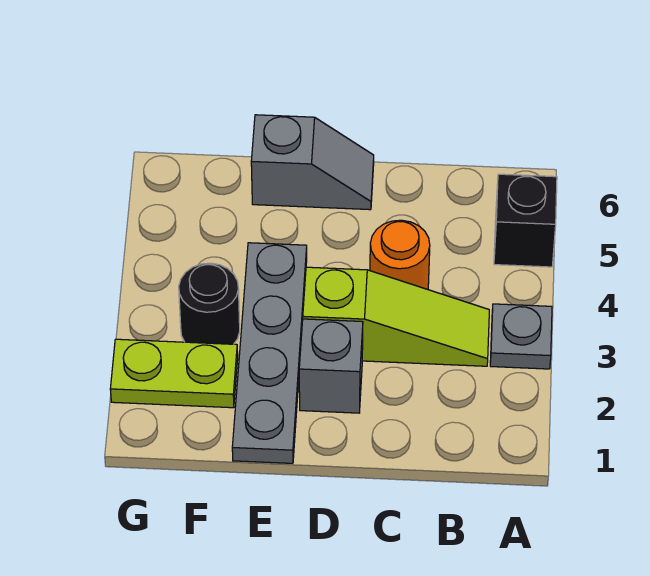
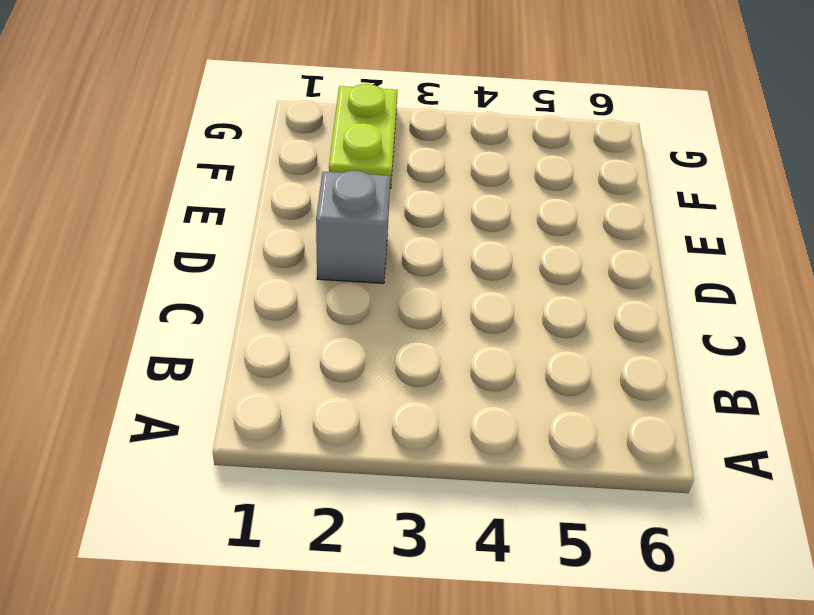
none -> grey 1x1 plate [490,304,552,369]
none -> black 1x1 brick [494,174,557,267]

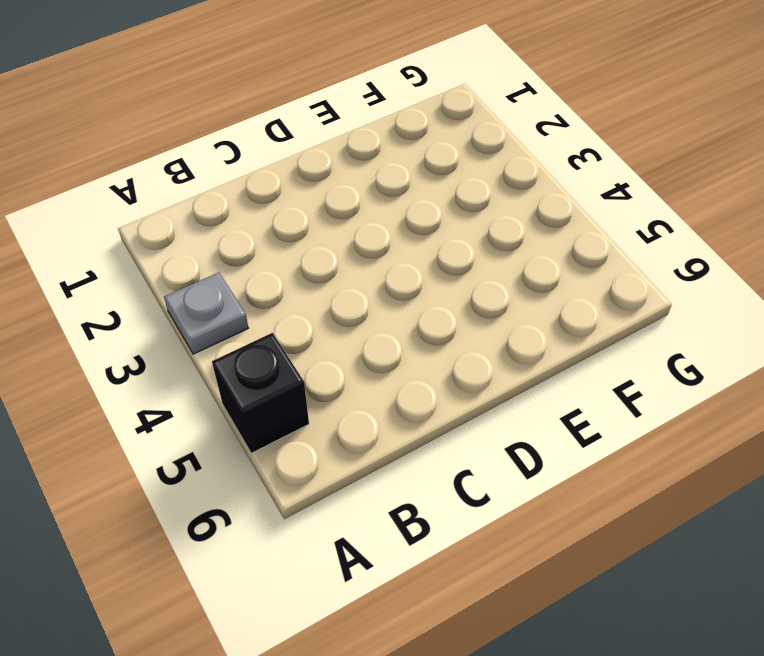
none -> lime 1x3 slope [303,267,489,366]
none -> orange 1x1 round brick [370,220,430,289]

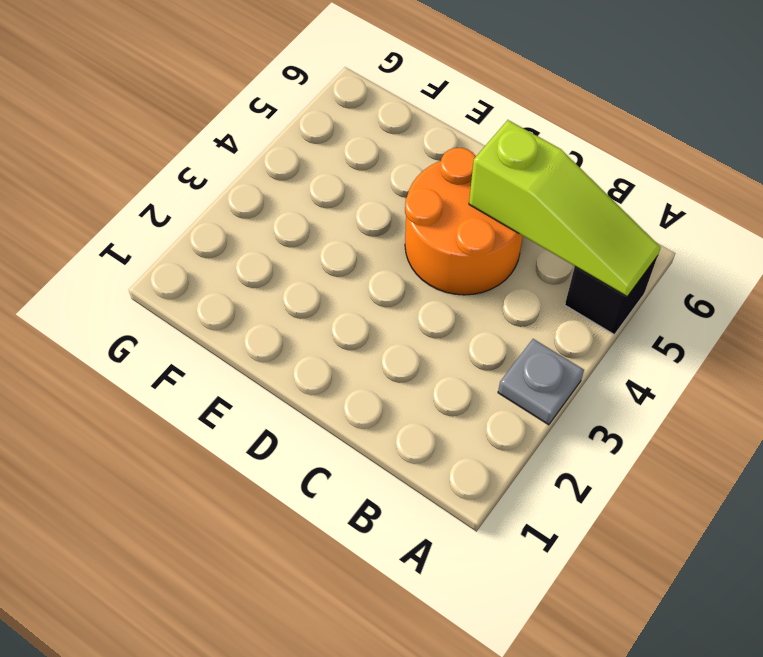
lime 1x3 slope [469,120,661,296] -> lime 1x3 slope moved to [303,267,489,366]
orange 2x2 round brick [405,148,523,295] -> orange 1x1 round brick [370,220,430,289]
none -> grey 1x1 brick [299,319,363,413]
none -> grey 1x2 slope [251,115,374,210]

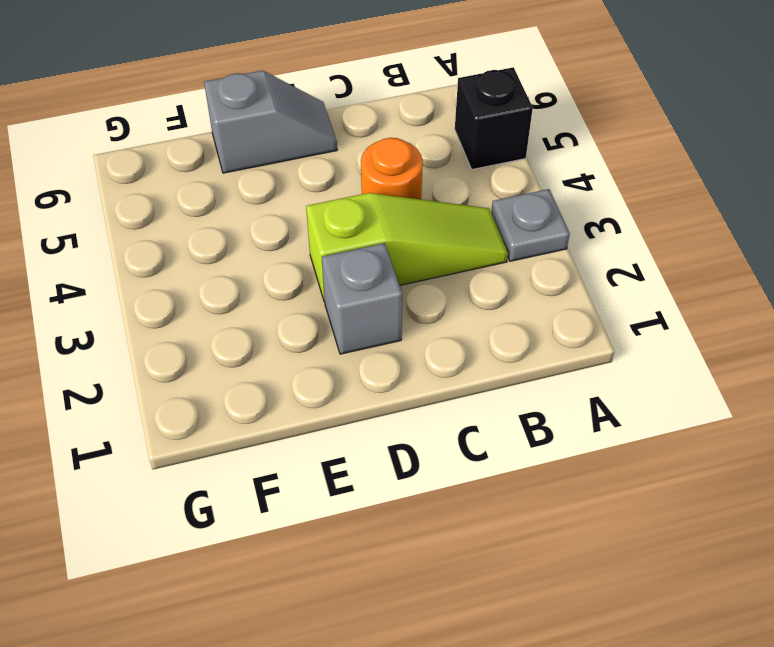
none -> grey 1x4 plate [232,243,307,463]
none -> lime 1x2 plate [110,339,238,408]

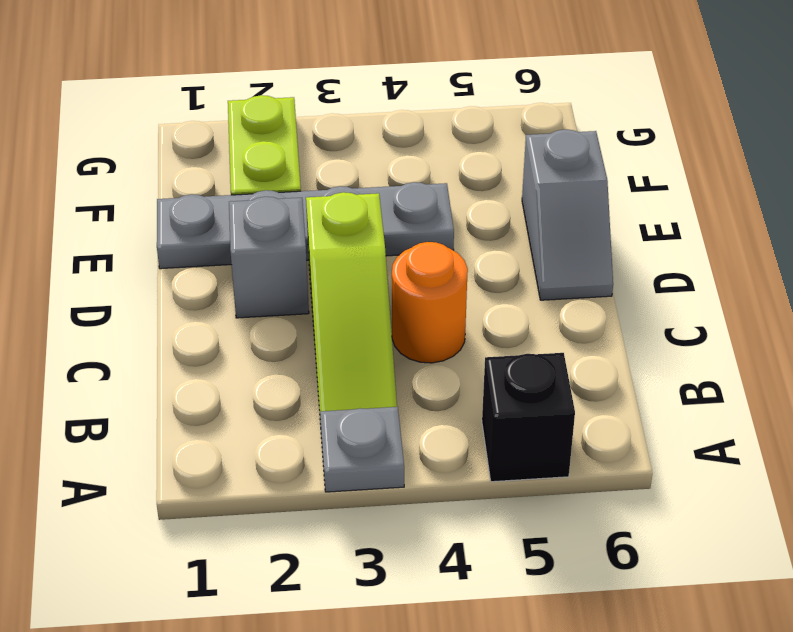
none -> black 1x1 round brick [179,263,240,344]

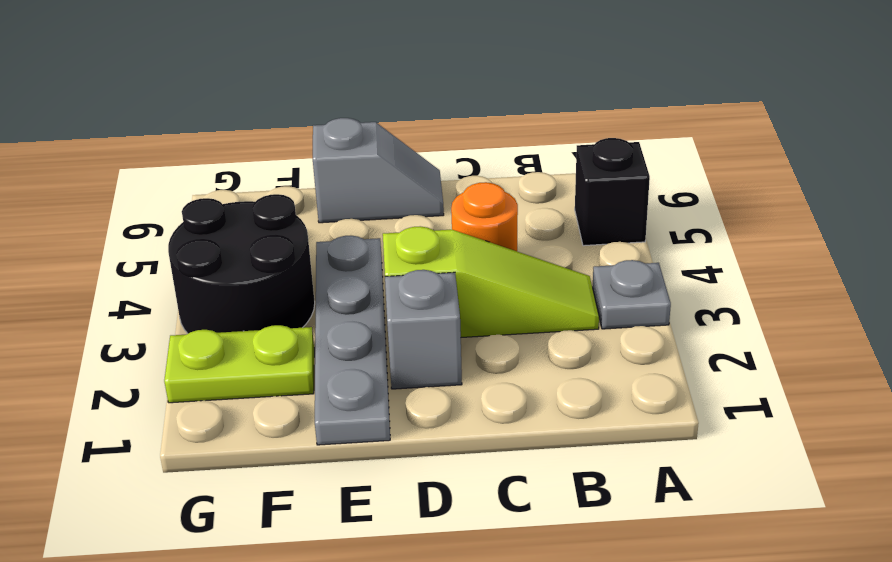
black 2x2 round brick [168,194,315,333] -> black 1x1 round brick [179,263,240,344]

